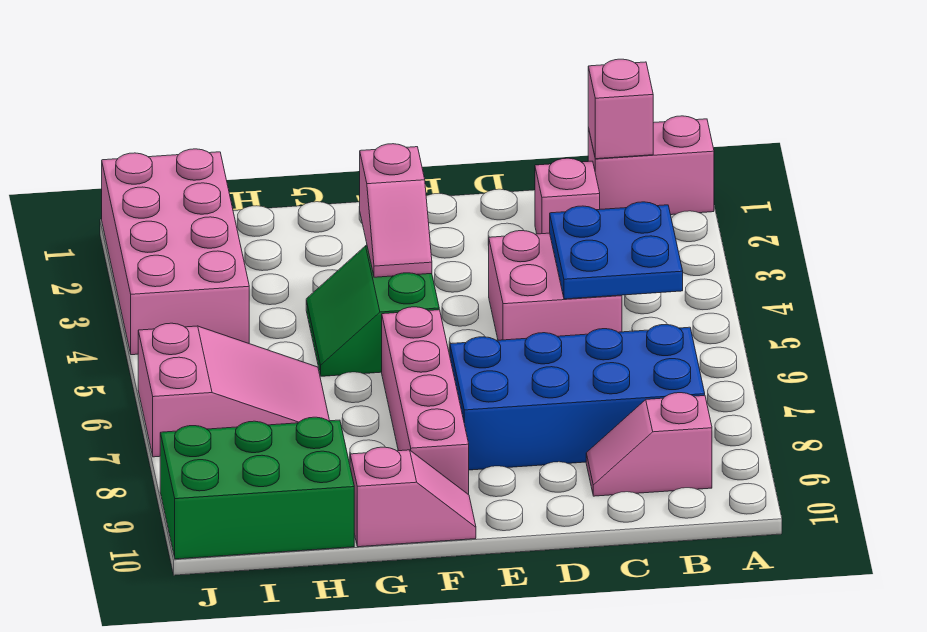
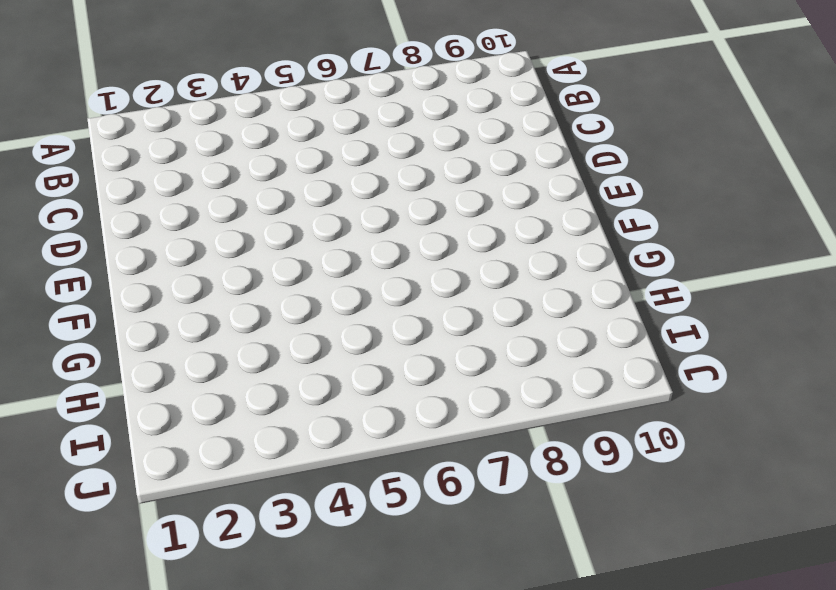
none -> pink 1x2 brick [588,116,714,215]
none -> blue 2x4 brick [450,325,705,470]
none -> pink 1x2 slope [586,393,712,496]

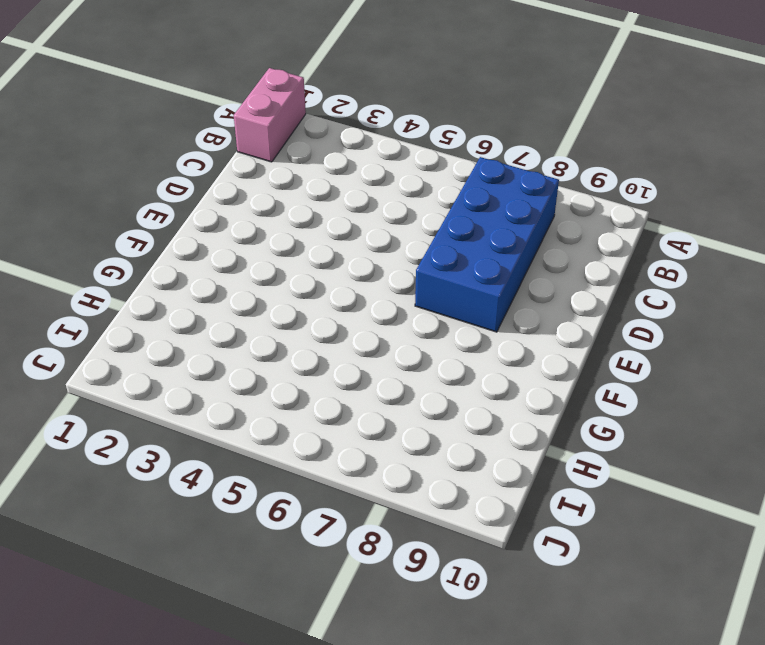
none -> pink 1x2 slope [586,393,712,496]
none -> pink 1x1 brick [535,158,600,234]
none -> pink 2x2 brick [489,231,622,340]

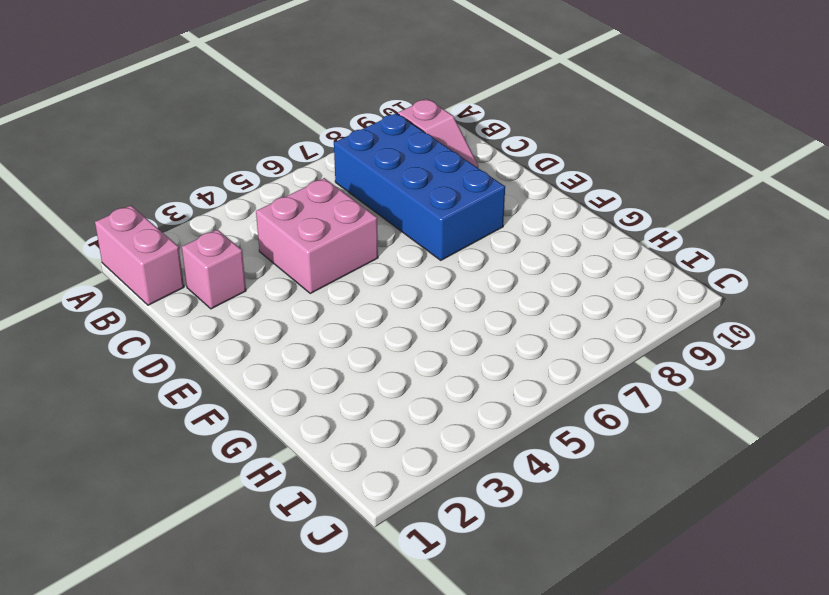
none -> green 2x2 slope [306,246,439,376]
none -> pink 1x4 brick [382,307,469,495]
none -> pink 1x2 slope [350,447,476,547]

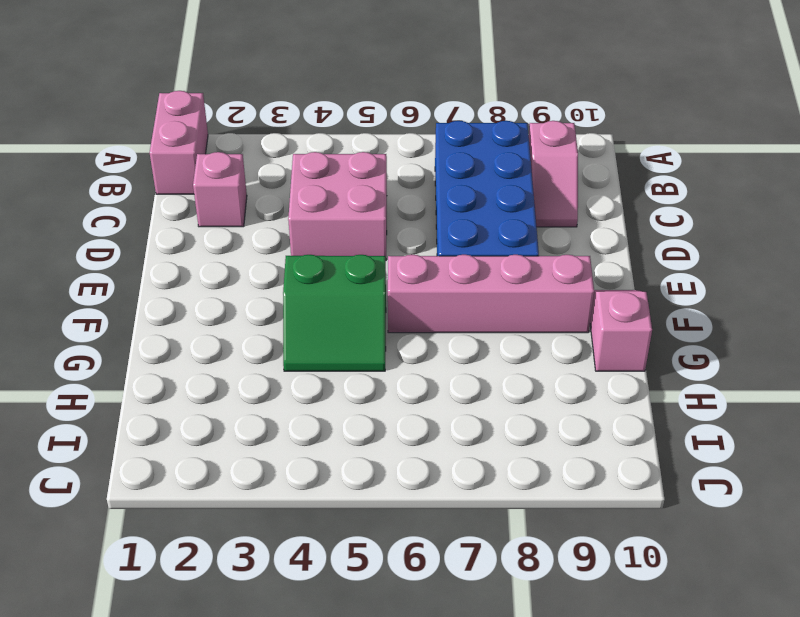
none -> pink 2x3 slope [138,323,330,457]
none -> green 2x3 brick [160,417,354,559]
none -> pink 2x4 brick [102,149,249,355]

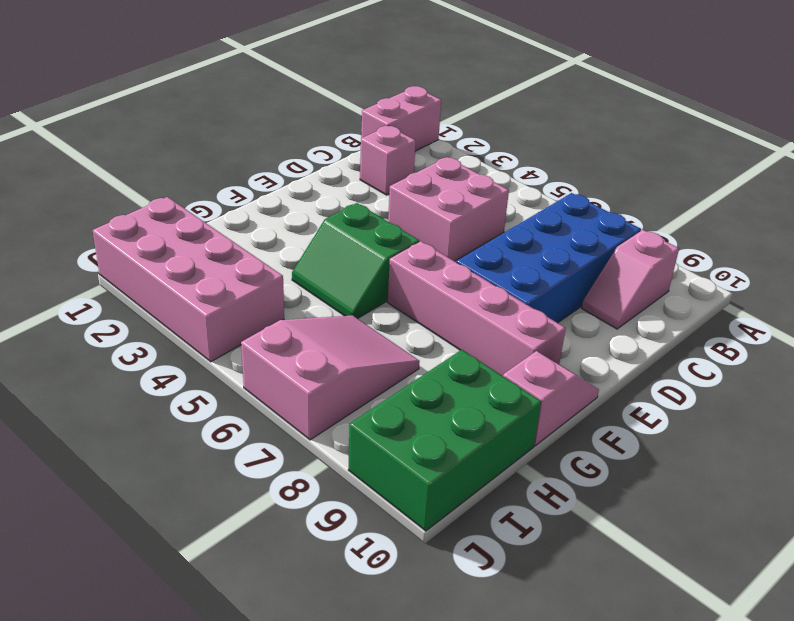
none -> pink 1x1 brick [588,59,653,159]
none -> blue 2x2 plate [550,202,683,299]
none -> pink 1x2 slope [359,144,432,277]

